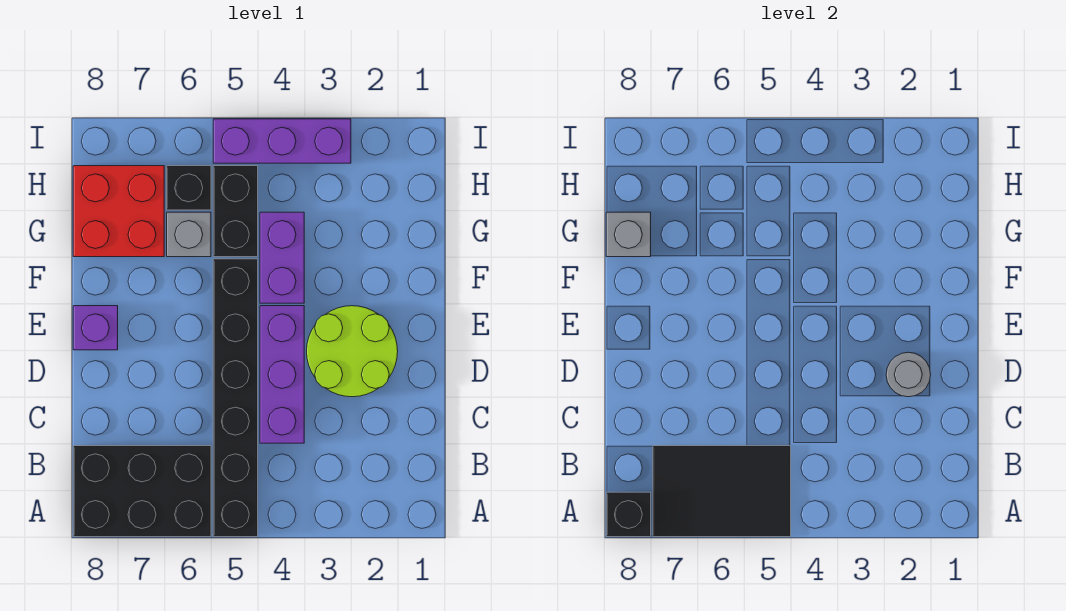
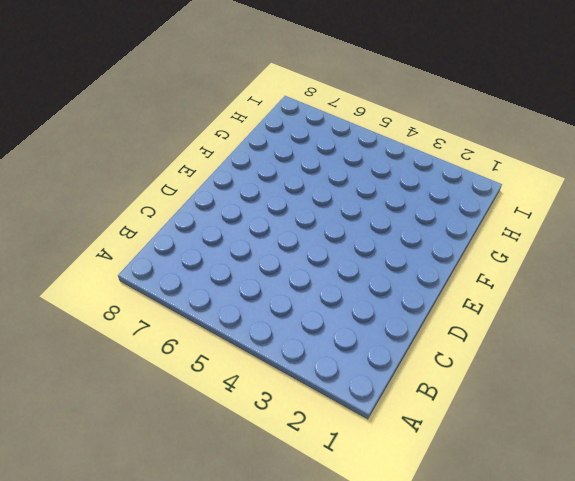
none -> black 1x6 brick [213,259,258,537]
none -> black 2x3 brick [73,446,211,537]
none -> purple 1x3 brick [260,306,304,443]

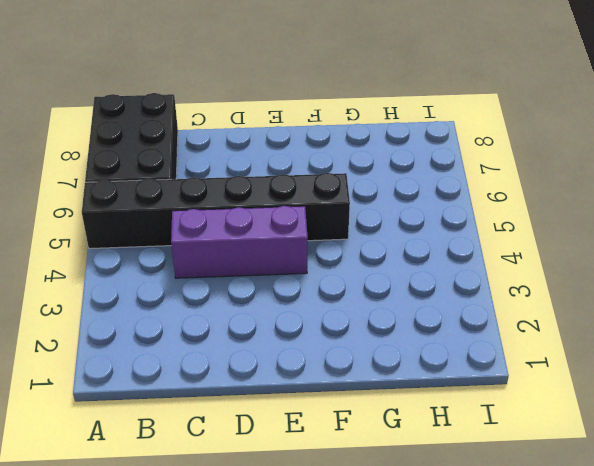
none -> lime 2x2 round brick [307,306,398,397]
none -> purple 1x1 brick [73,306,118,350]
none -> purple 1x2 brick [260,212,304,303]

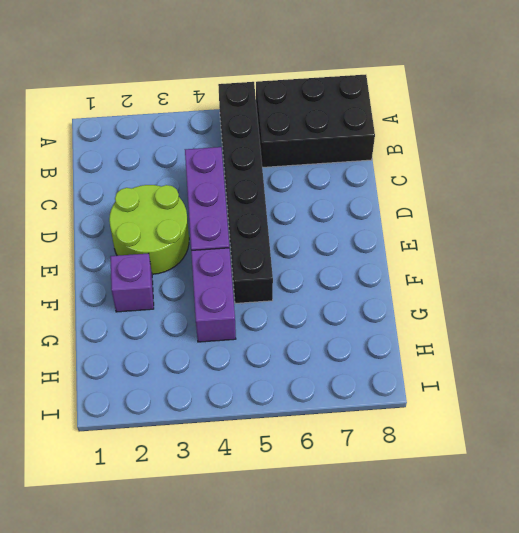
purple 1x1 brick [110,253,154,312] -> purple 1x1 brick moved to [73,306,118,350]
none -> black 1x2 brick [213,166,258,257]
none -> grey 1x1 brick [167,212,211,257]
none -> red 2x2 brick [73,166,164,257]

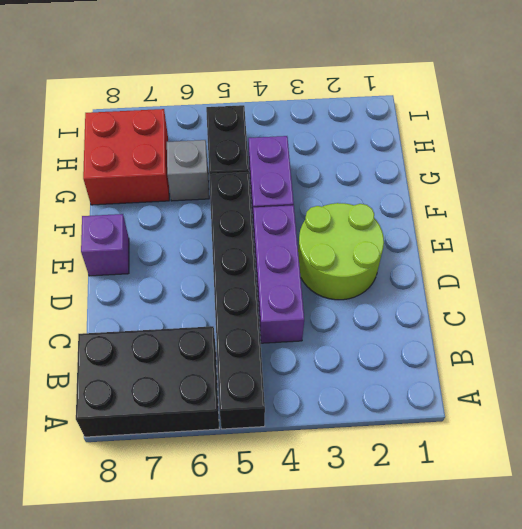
none -> black 1x1 brick [167,166,211,210]
none -> purple 1x3 brick [213,119,351,163]
none -> black 2x3 tile [653,446,791,537]

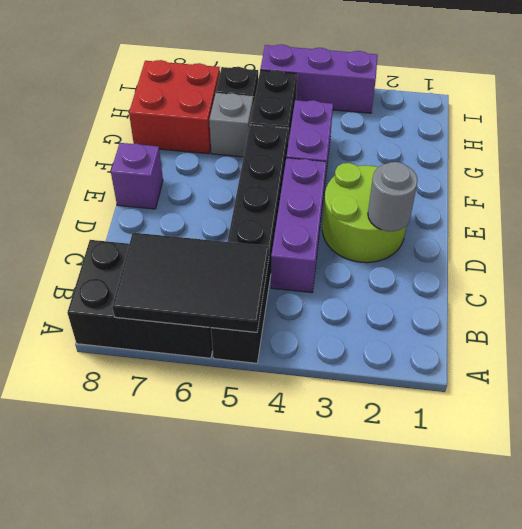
none -> black 1x1 brick [606,492,651,537]
none -> grey 1x1 brick [606,212,651,257]

